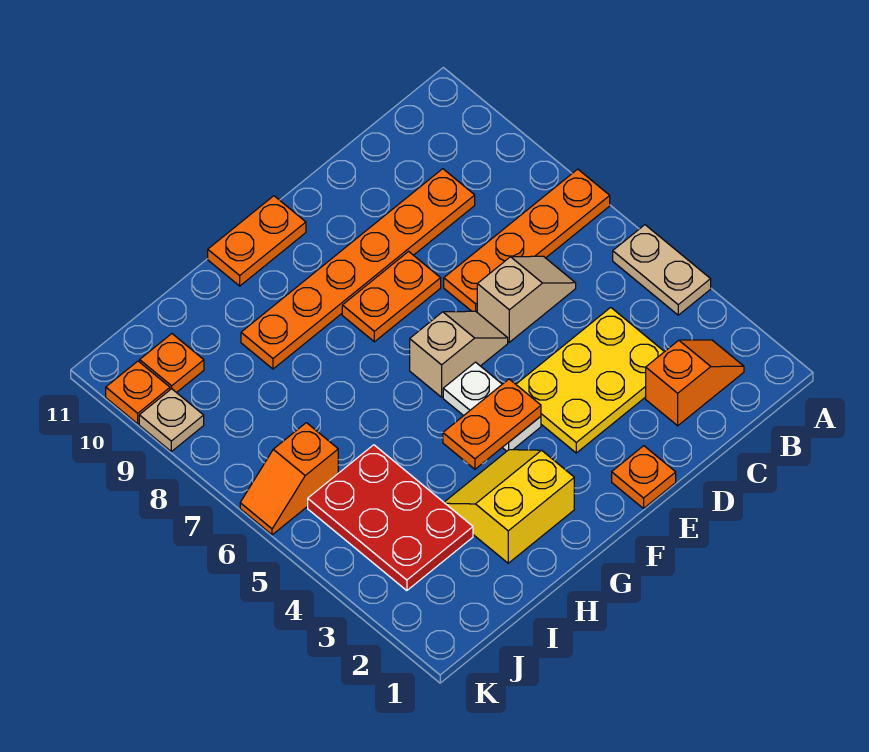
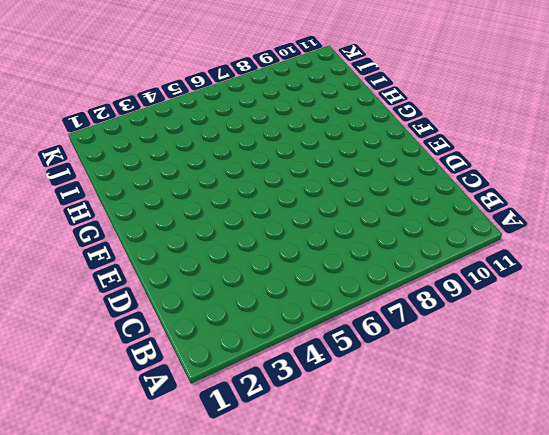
none -> tan 1x2 plate [613,225,711,315]
none -> orange 1x4 plate [444,169,610,312]
none -> orange 1x2 slope [646,340,744,426]

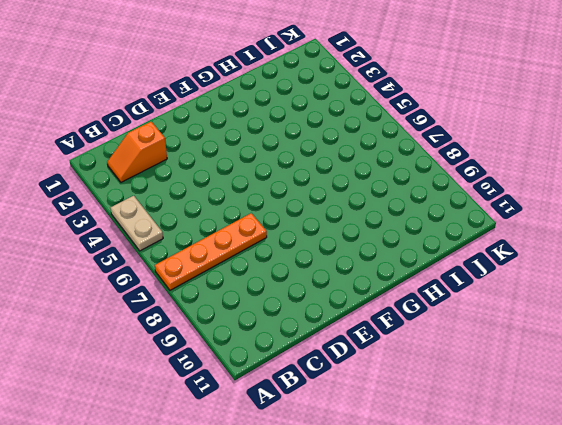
none -> yellow 2x3 plate [516,307,664,453]
none -> tan 1x2 slope [477,256,576,342]
none -> orange 1x6 plate [241,169,475,369]

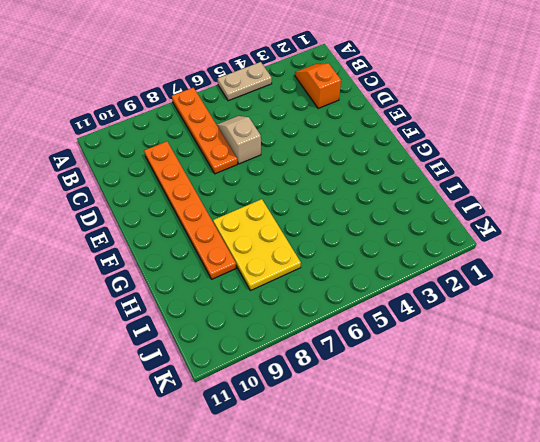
yellow 2x3 plate [213,199,301,291] -> yellow 2x3 plate moved to [516,307,664,453]
none -> orange 1x1 plate [612,446,676,508]
none -> tan 1x2 slope [410,311,508,397]
none -> orange 1x2 plate [342,251,441,342]

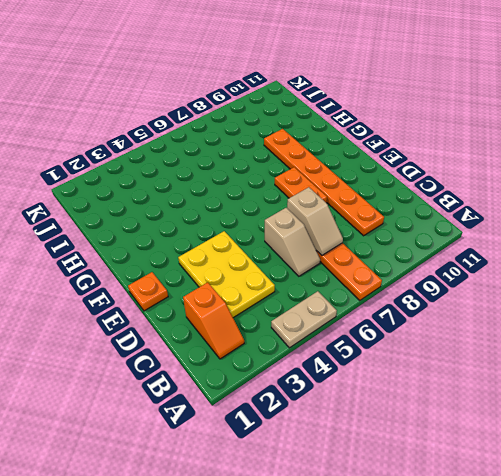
tan 1x2 slope [287,187,343,255] -> tan 1x2 slope moved to [410,311,508,397]
none -> white 1x2 plate [443,362,541,451]
none -> orange 1x2 plate [208,196,306,286]
none -> yellow 2x2 slope [444,450,574,563]

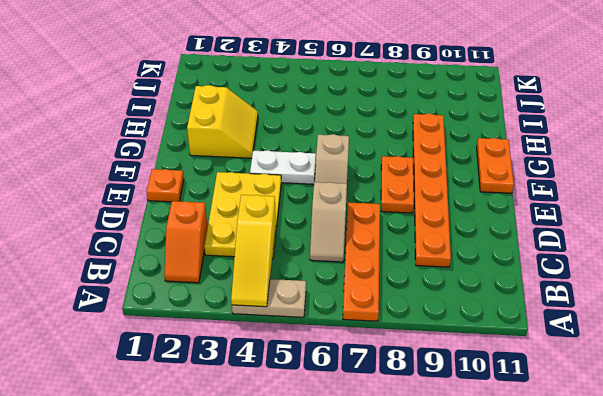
yellow 1x3 slope [231,195,276,307] -> none
none -> red 2x3 plate [308,445,473,591]
none -> orange 1x2 slope [240,423,338,535]
none -> orange 1x1 plate [140,334,204,393]

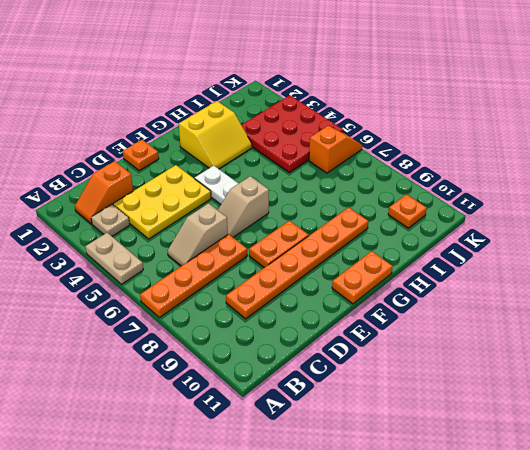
tan 1x1 plate [91,204,130,236] -> tan 1x1 plate moved to [139,389,204,451]
red 3x3 plate [242,95,343,173] -> red 2x3 plate [308,445,473,591]
none -> orange 1x1 plate [106,361,170,424]
none -> orange 1x2 plate [443,379,541,469]

